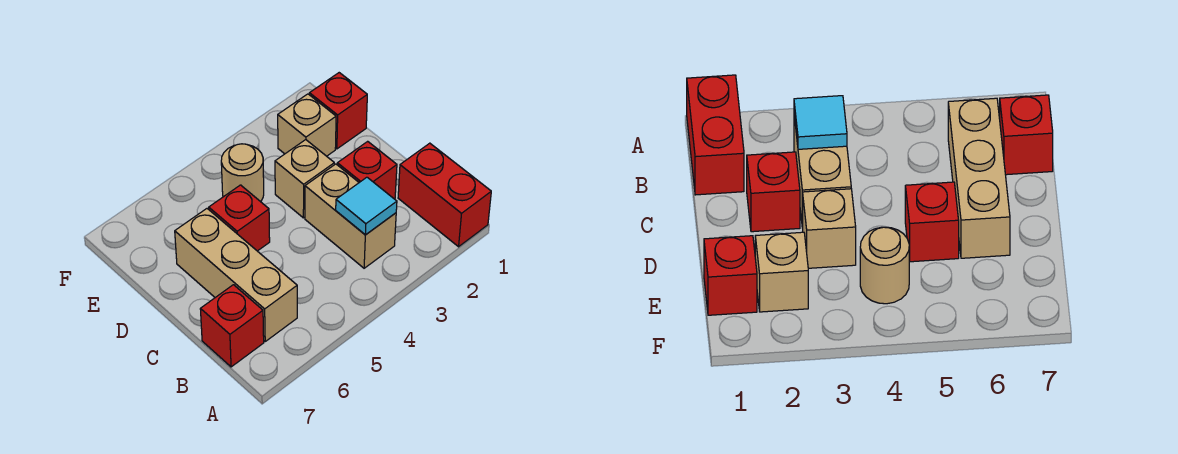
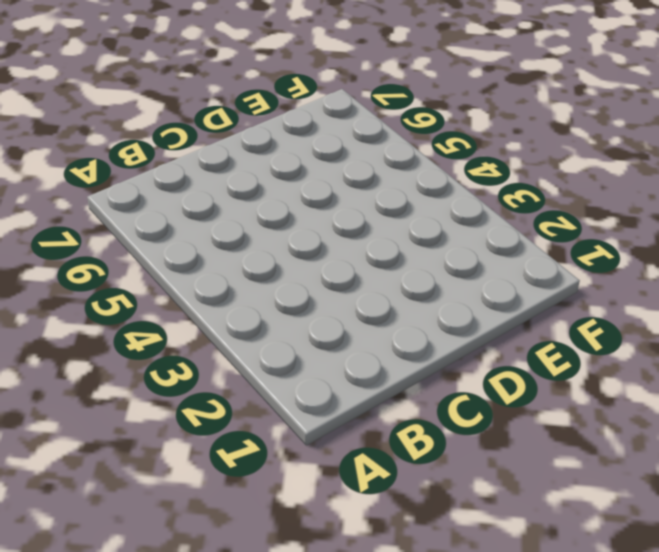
none -> red 1x2 brick [398,143,491,247]
none -> tan 1x2 brick [305,164,396,268]

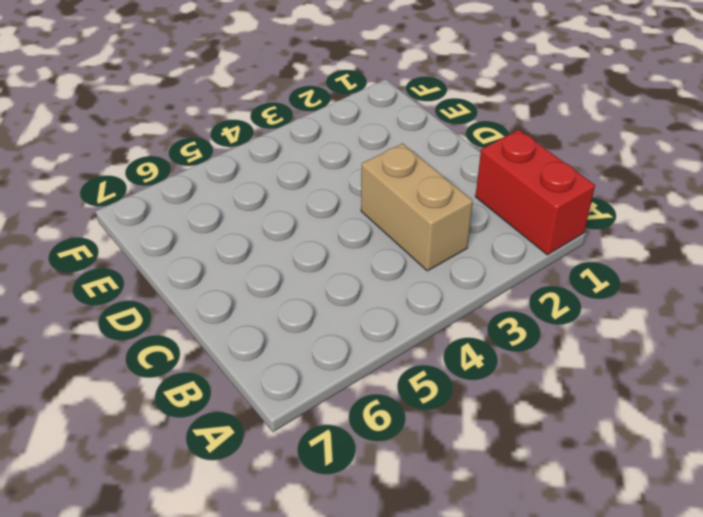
none -> tan 1x3 brick [175,209,297,341]
none -> red 1x1 brick [200,285,264,367]

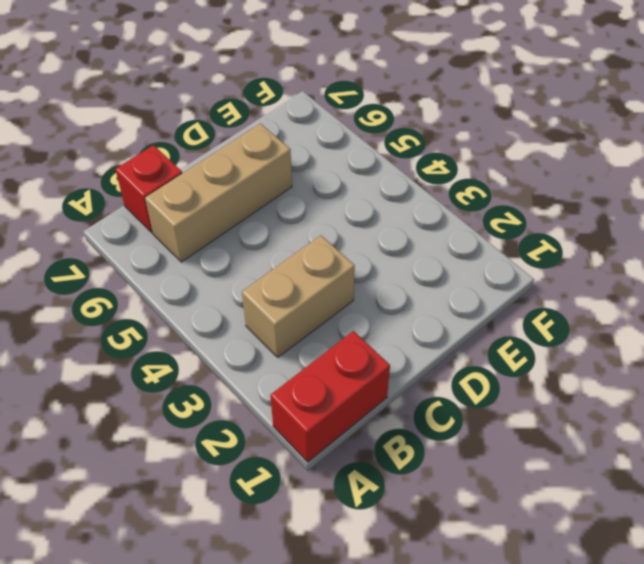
none -> red 1x1 brick [337,141,397,199]
none -> tan 1x1 brick [275,140,334,218]

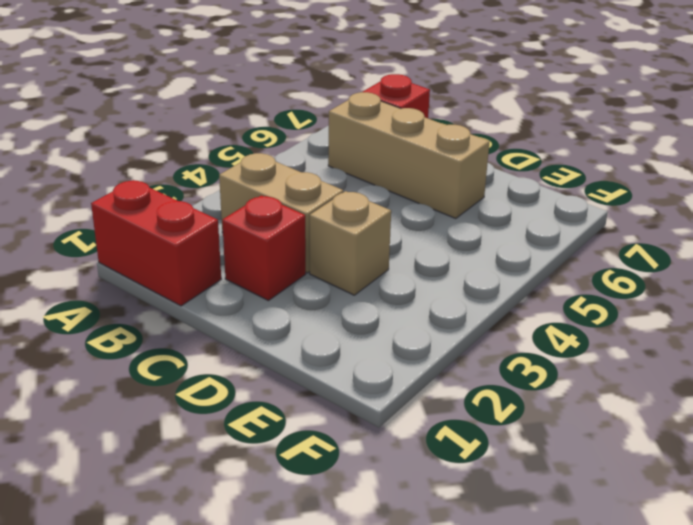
none -> red 1x1 brick [209,185,270,251]
none -> red 1x1 brick [309,73,367,149]

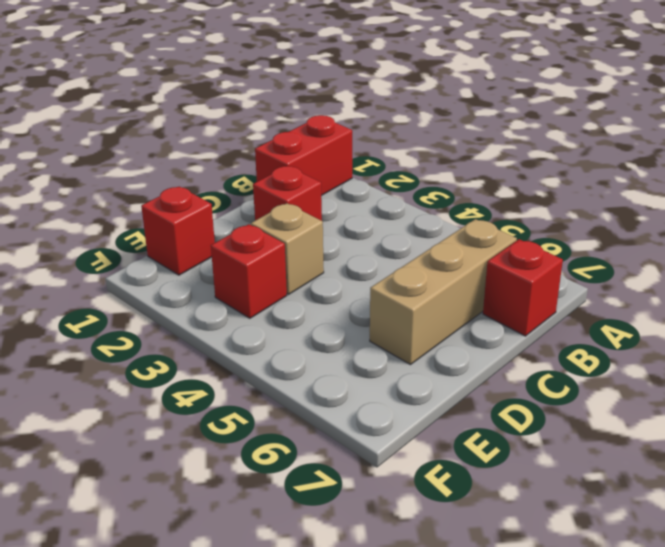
red 1x1 brick [211,224,287,318] -> red 1x1 brick moved to [209,185,270,251]
none -> tan 1x2 brick [305,164,396,268]
none -> tan 1x1 brick [278,94,336,156]

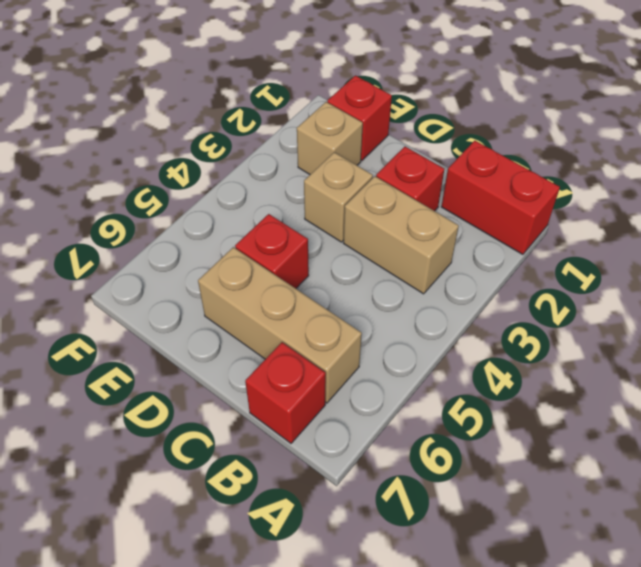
none -> tan 1x1 round brick [221,144,264,202]
none -> cyan 1x1 tile [336,177,397,235]

